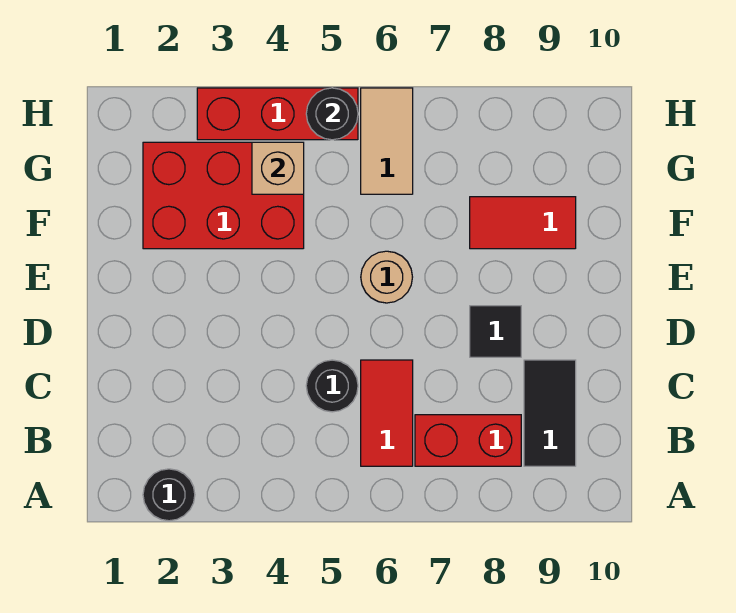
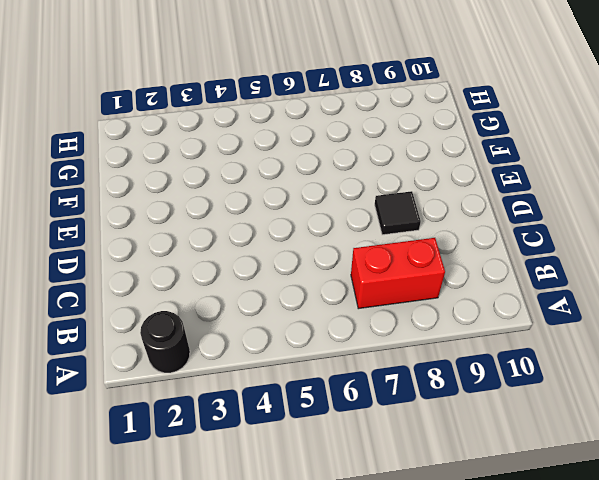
none -> red 1x2 tile [361,360,413,466]
none -> black 1x2 tile [524,360,576,466]
none -> black 1x1 round brick [306,360,358,412]

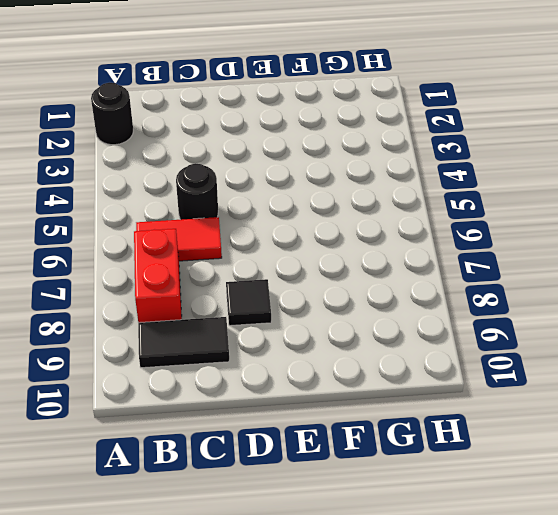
none -> tan 1x1 round brick [361,251,412,303]
none -> red 2x3 brick [143,142,304,249]
none -> red 1x2 tile [470,197,576,249]

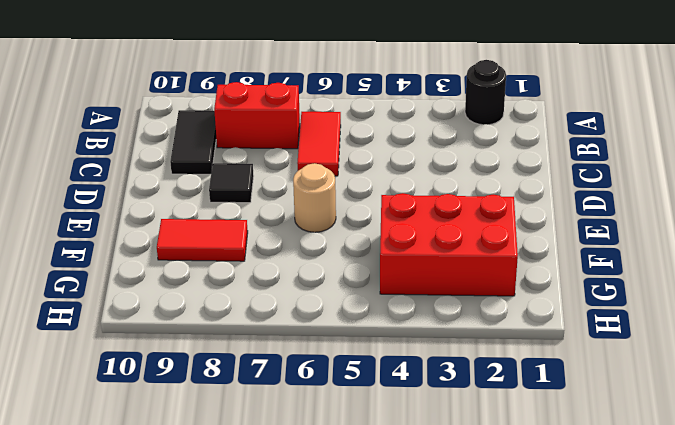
none -> black 1x1 round brick [306,360,358,412]
none -> tan 1x2 tile [361,88,413,194]
none -> red 1x3 brick [197,88,358,140]

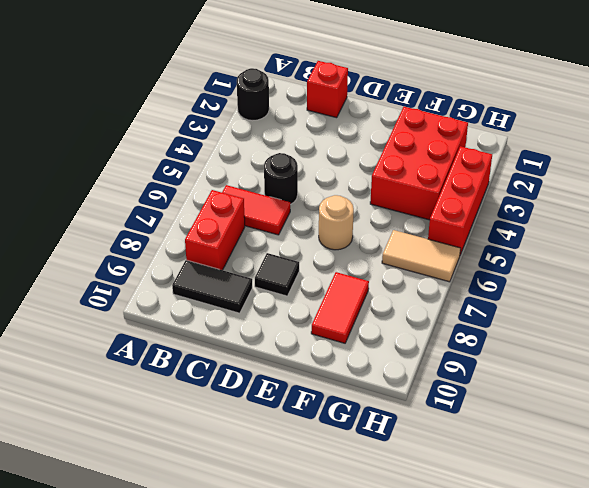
red 1x1 brick [307,61,348,118] -> none
none -> tan 1x1 brick [252,142,304,194]
none -> black 1x1 round brick [306,88,358,140]

